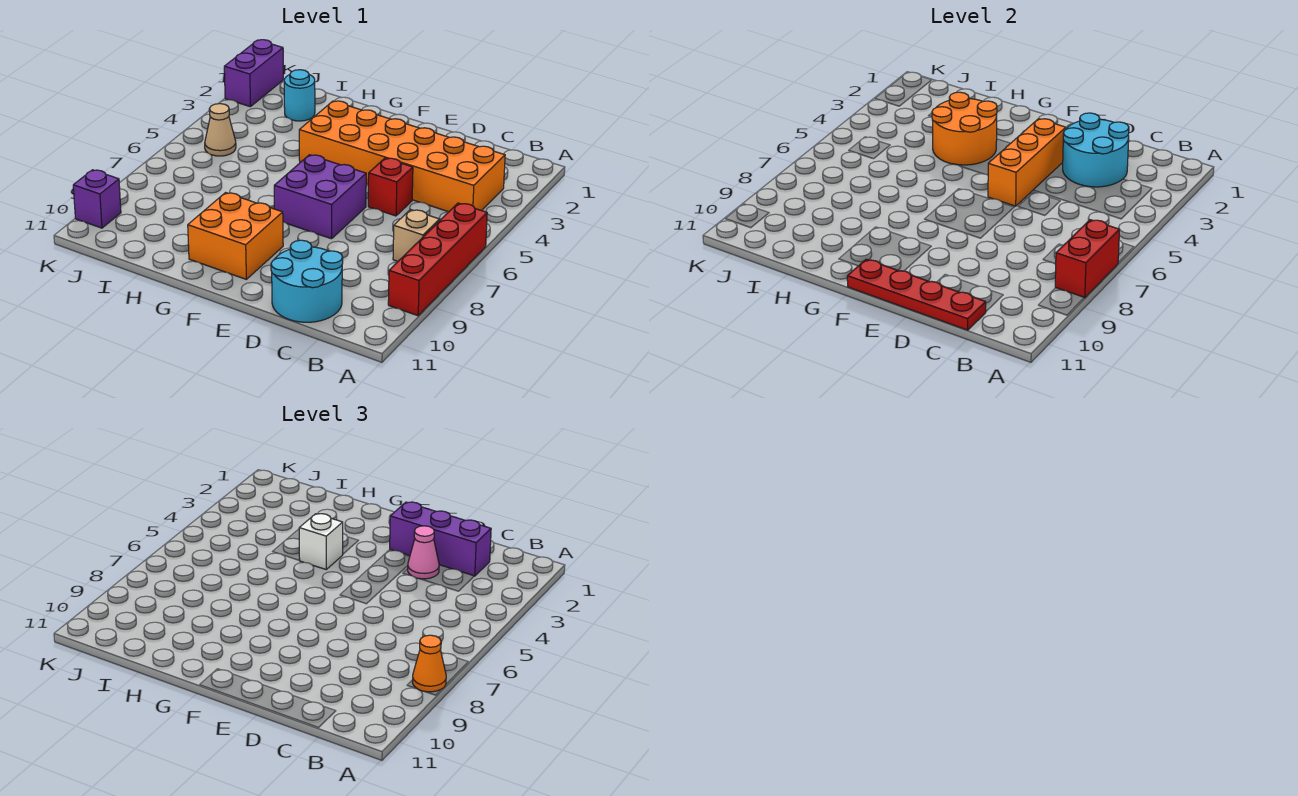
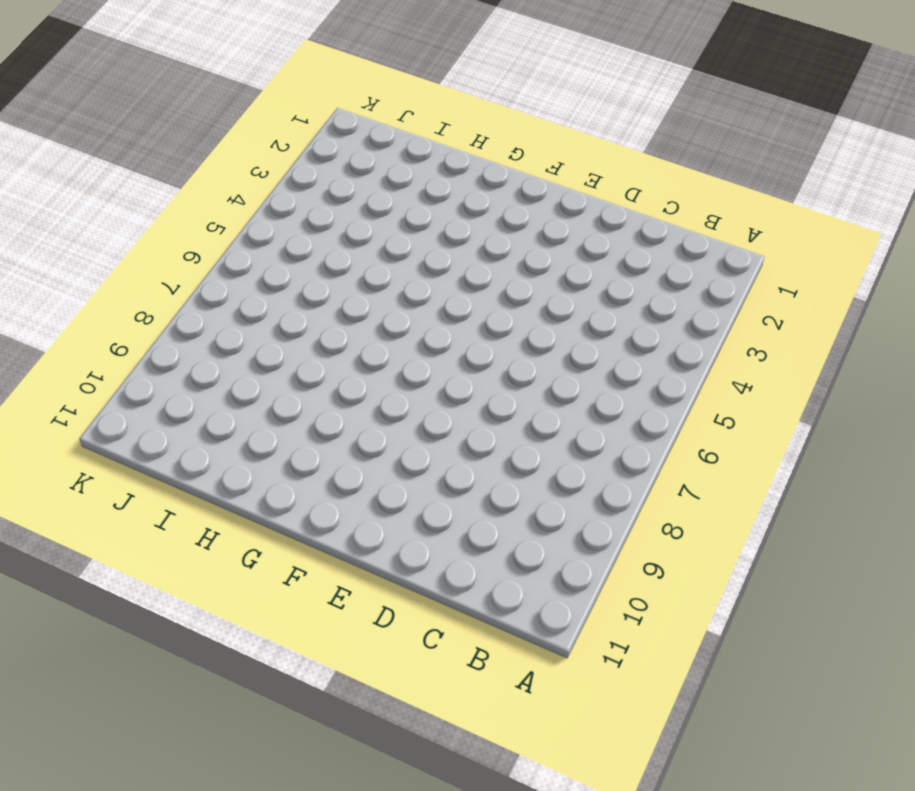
none -> red 1x4 brick [388,203,487,316]
none -> orange 2x6 brick [299,101,505,212]
none -> tan 1x1 brick [393,209,440,261]

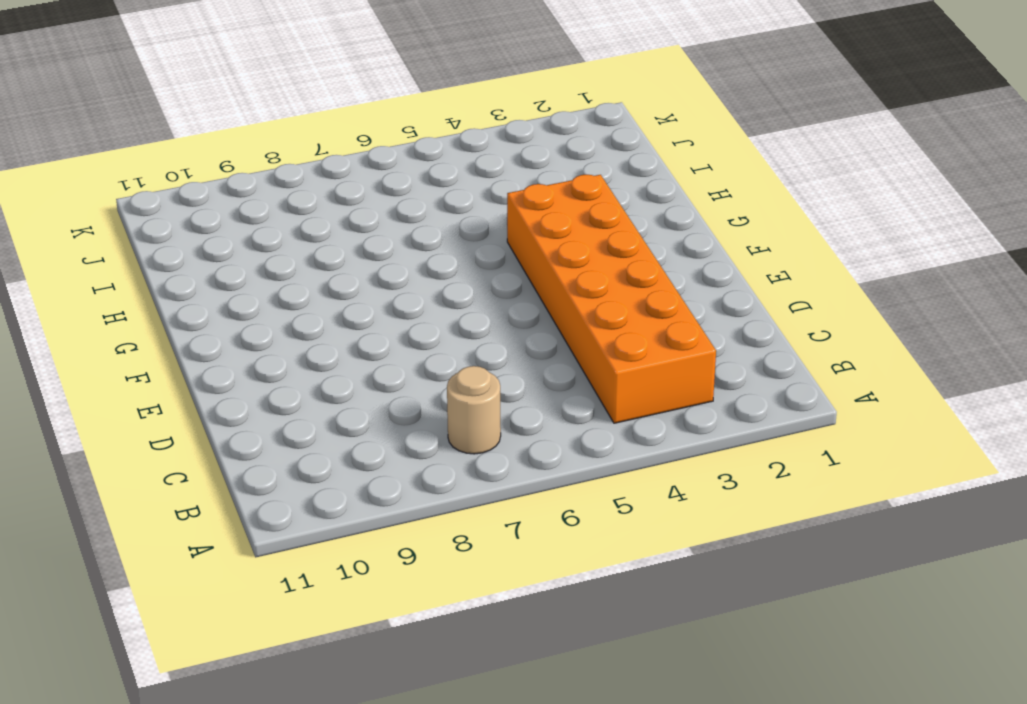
tan 1x1 round brick [447,366,501,454] -> tan 1x1 brick [393,209,440,261]
none -> red 1x4 brick [388,203,487,316]
none -> cyan 2x2 round brick [271,240,343,322]
none -> red 1x1 brick [368,158,413,216]

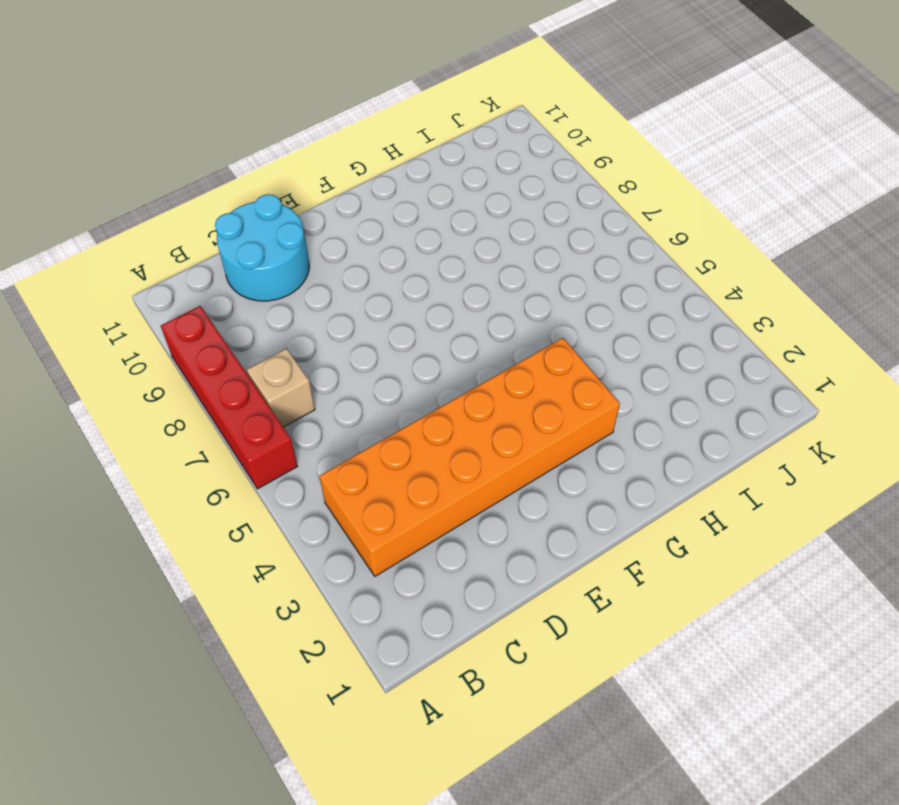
none -> red 1x1 brick [368,158,413,216]
none -> purple 2x2 brick [274,155,366,239]
none -> orange 2x2 brick [188,193,283,279]

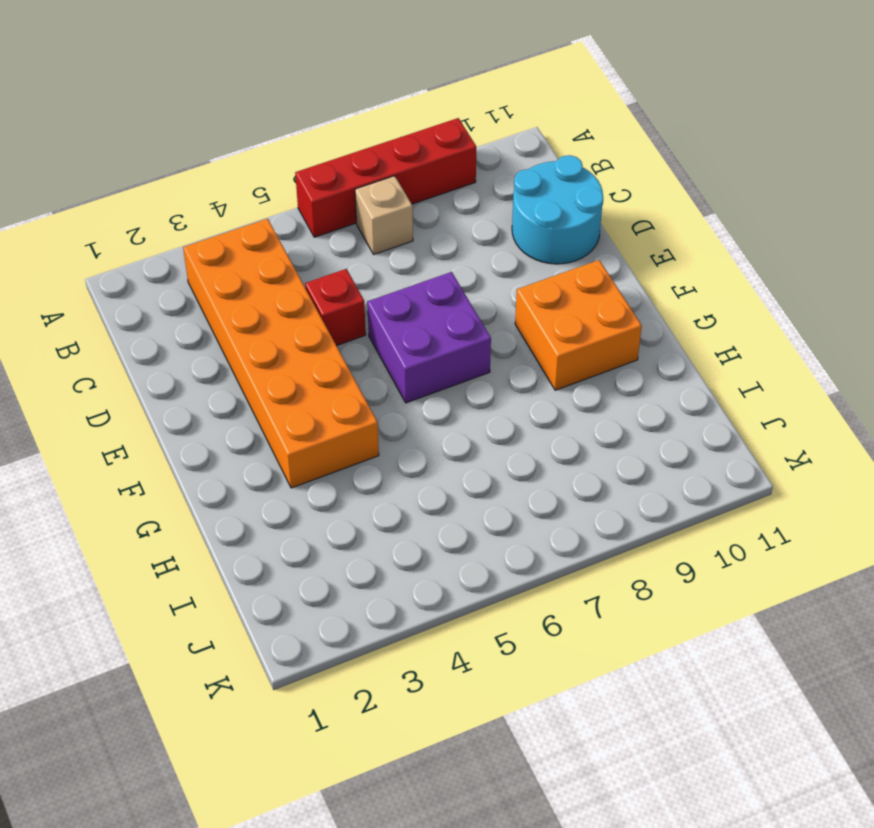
none -> cyan 1x1 round brick [284,70,315,121]
none -> tan 1x1 cone [205,104,236,156]
none -> purple 1x2 brick [224,40,284,107]

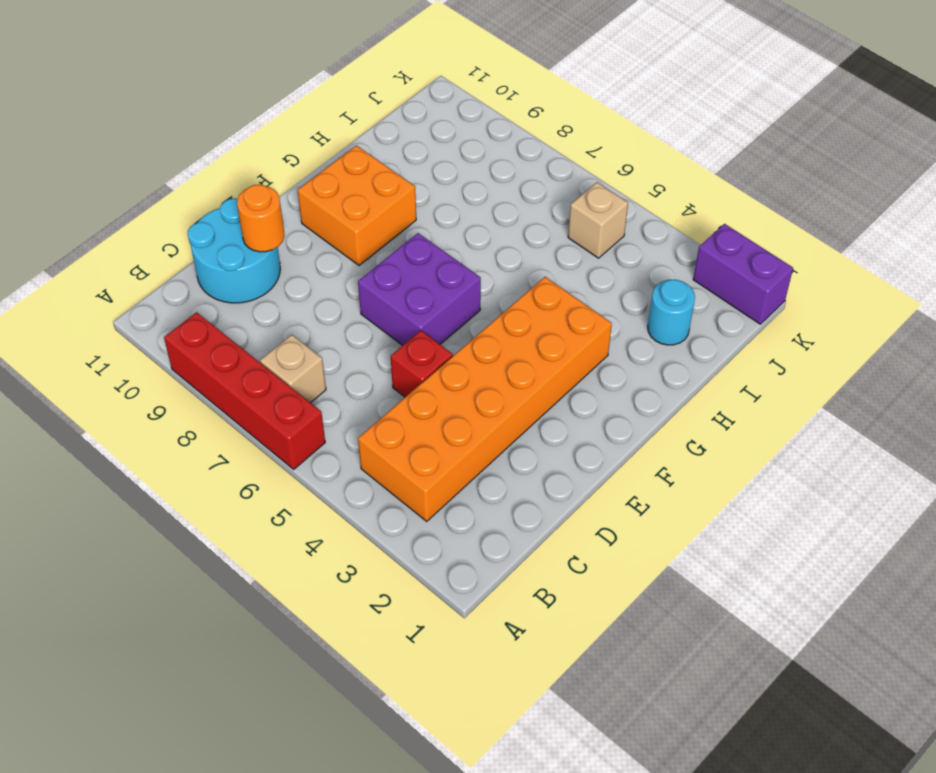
orange 1x1 round brick [237,185,284,252] -> none
tan 1x1 brick [568,182,628,258] -> tan 1x1 cone [205,104,236,156]
none -> purple 1x1 brick [73,170,121,228]
none -> red 1x2 brick [1055,220,1120,298]
none -> cyan 2x2 round brick [1063,113,1129,187]

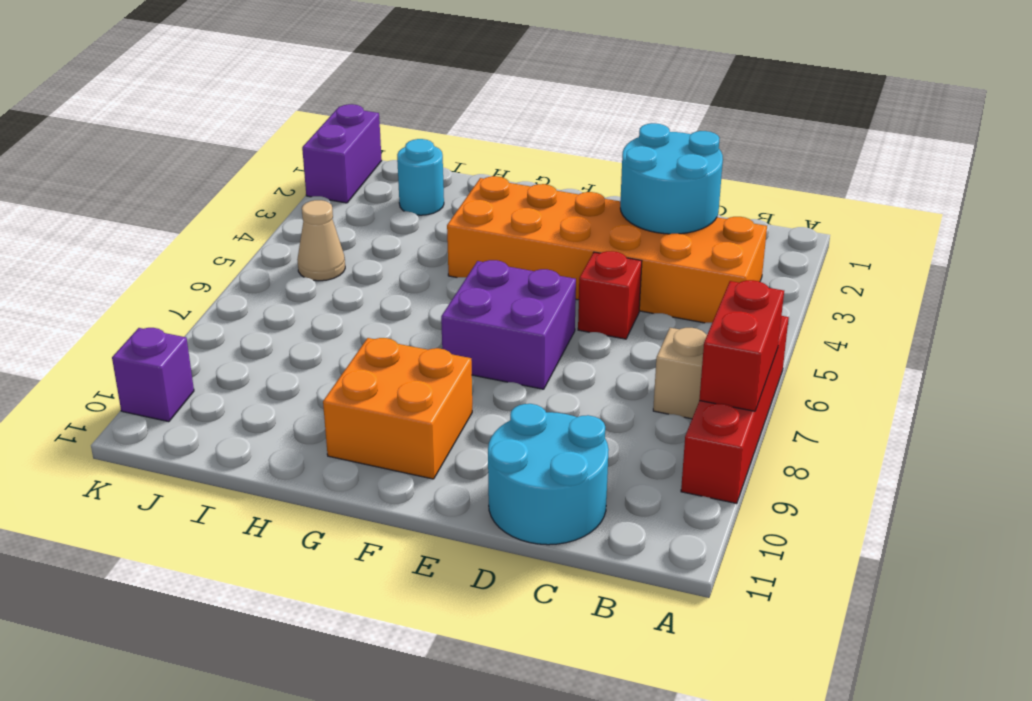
none -> red 1x4 plate [847,259,986,330]
none -> orange 1x3 brick [988,119,1066,206]
none -> orange 2x2 round brick [932,92,997,165]

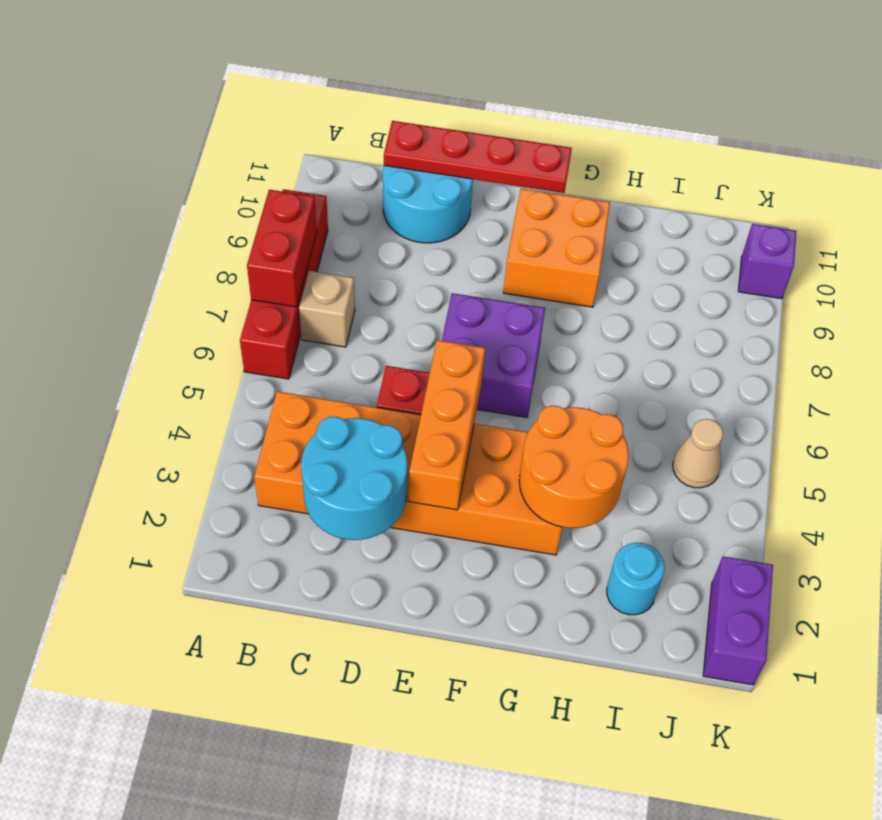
none -> orange 1x1 cone [412,635,446,692]
none -> purple 1x3 brick [390,502,491,576]
none -> pink 1x1 cone [408,526,439,579]

